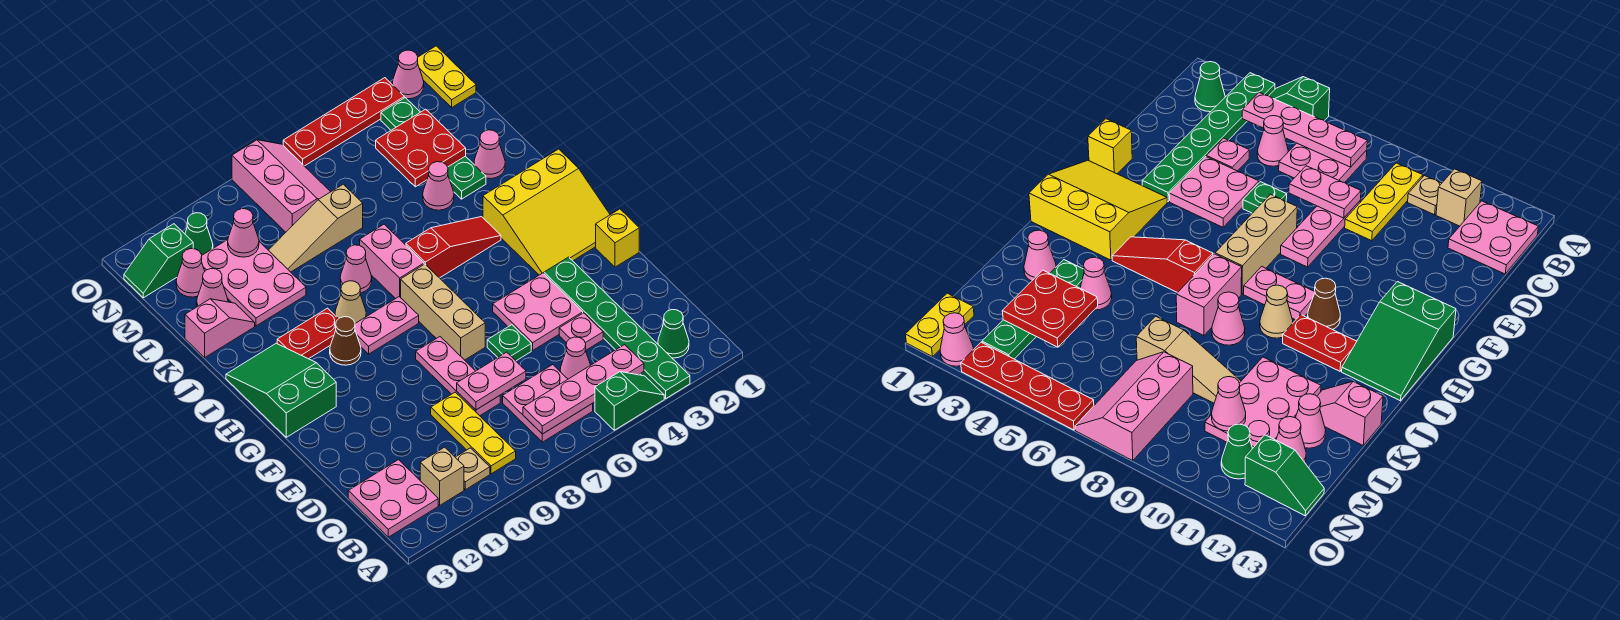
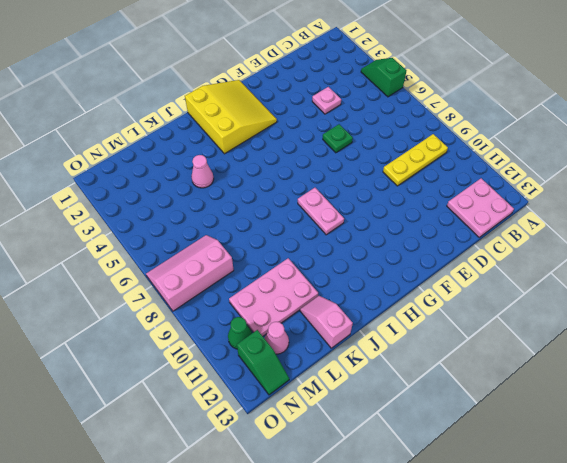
none -> green 1x6 plate [544,257,690,398]
none -> green 1x1 cone [658,310,689,358]
none -> pink 2x2 plate [503,365,593,442]
none -> tan 1x1 plate [455,448,490,490]

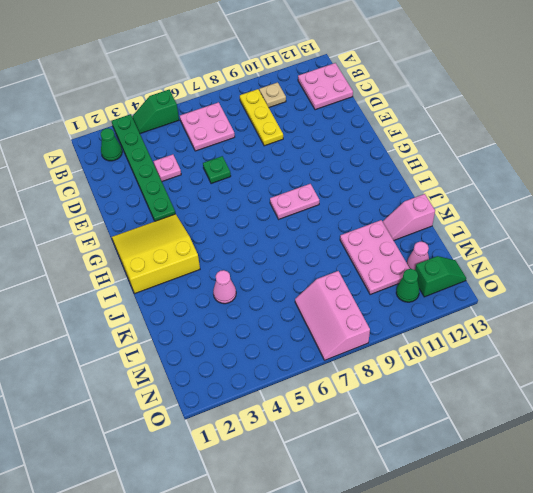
none -> tan 1x1 brick [420,447,464,505]
none -> pink 1x1 cone [560,337,590,379]
none -> pink 1x3 plate [416,337,500,416]
none -> pink 2x2 plate [493,273,583,350]

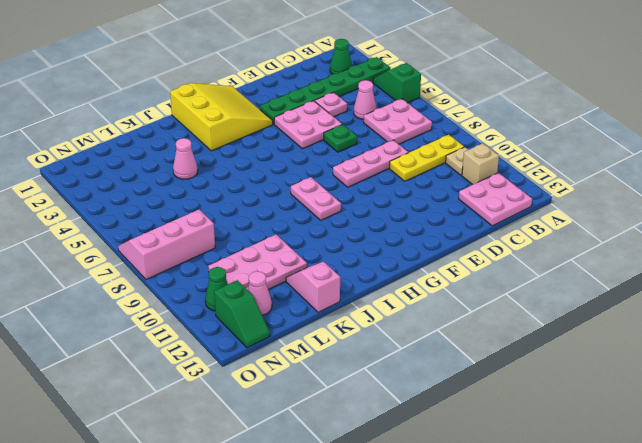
none -> yellow 1x1 brick [596,209,639,267]
none -> tan 1x3 brick [401,264,485,360]
none -> green 2x3 slope [226,343,336,437]
none -> brown 1x1 cone [330,317,361,365]

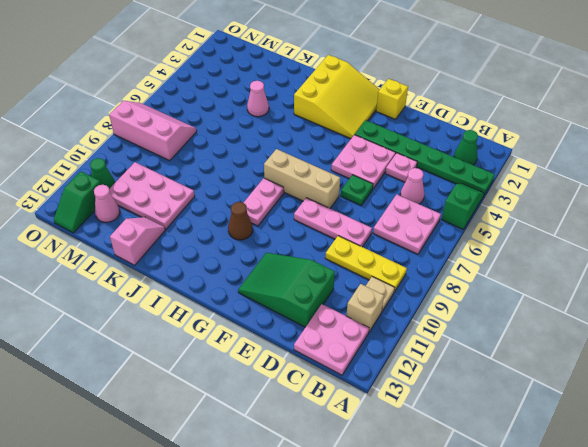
green 2x3 slope [238,253,335,327] -> green 2x3 slope moved to [226,343,336,437]
none -> red 1x3 slope [406,217,501,278]
none -> pink 1x2 brick [360,224,424,299]
none -> tan 1x1 cone [335,281,366,323]
none -> red 1x2 plate [277,308,338,359]

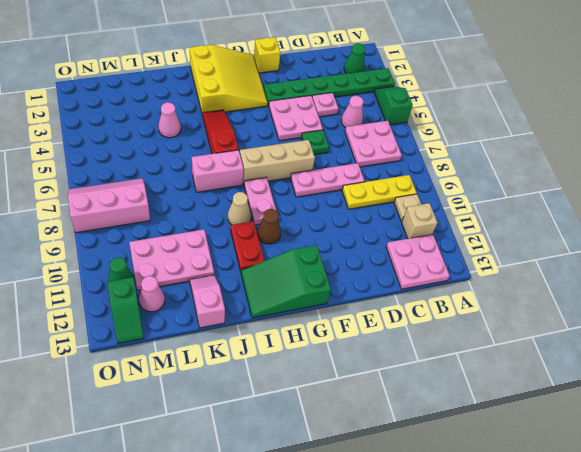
none -> pink 1x1 cone [340,245,372,293]
none -> pink 1x1 cone [474,130,505,179]
none -> green 1x4 plate [381,98,486,199]
none -> tan 1x3 slope [269,184,363,272]

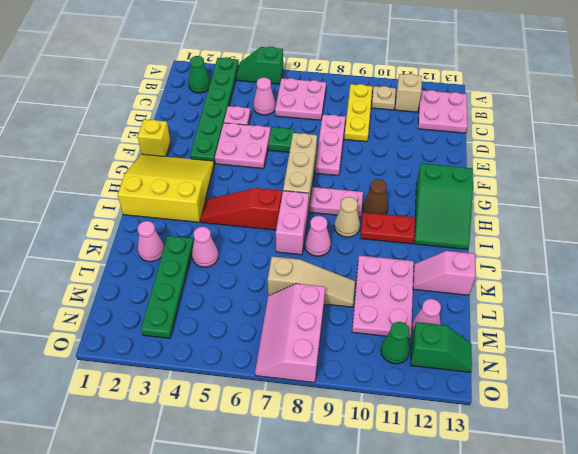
none -> pink 1x1 cone [197,269,228,307]
none -> yellow 1x2 plate [418,46,476,107]
none -> pink 1x1 cone [392,50,424,99]
none -> red 1x4 plate [283,78,404,166]

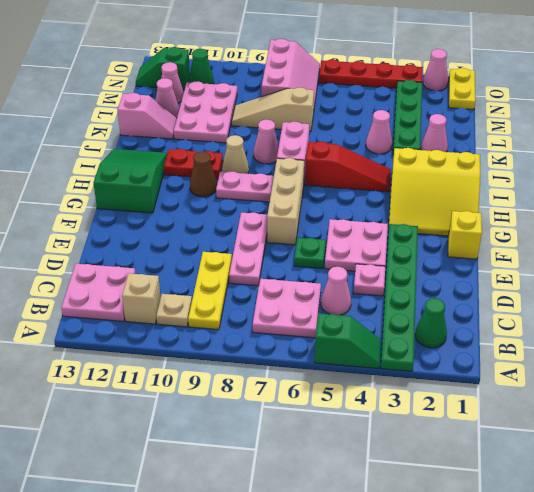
none -> pink 1x4 plate [523,345,644,434]
none -> pink 1x2 plate [457,352,526,410]
none -> red 2x2 plate [376,109,466,187]
none -> pink 1x1 cone [228,209,259,257]

